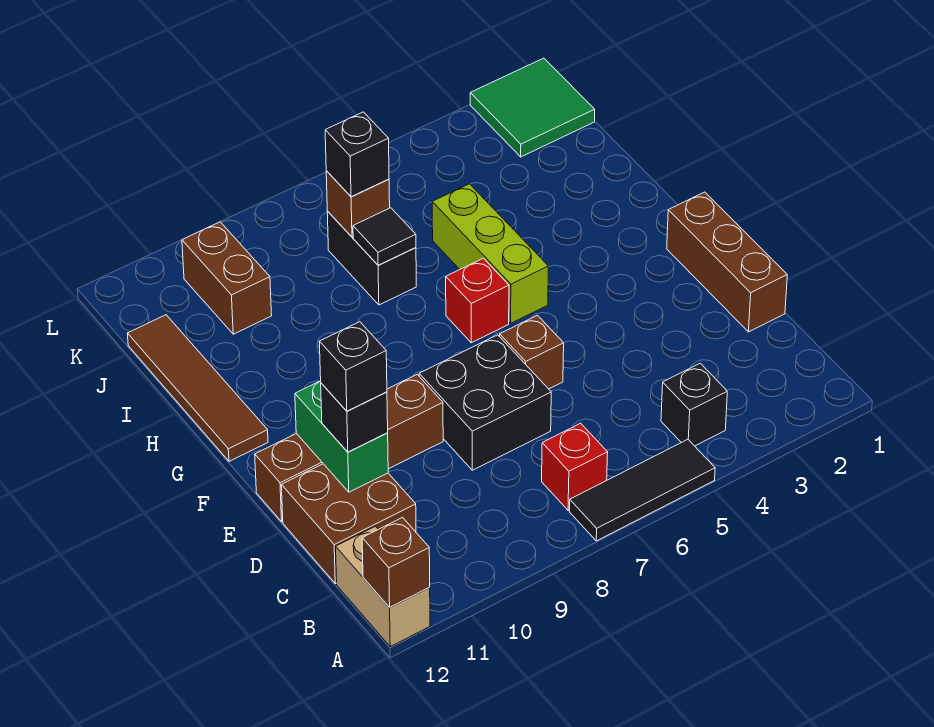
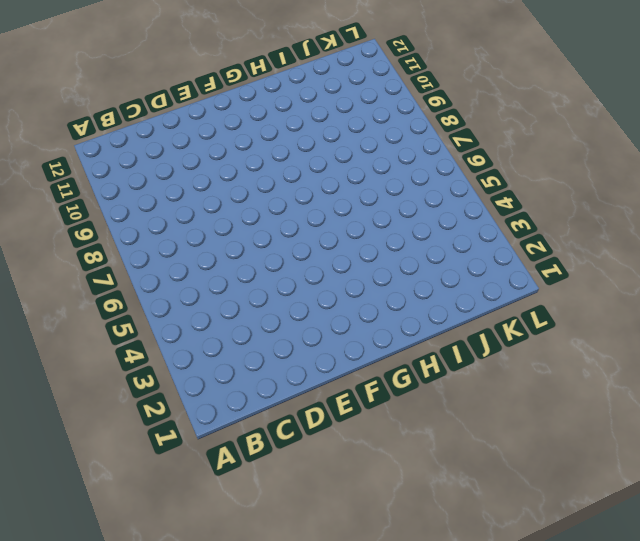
none -> black 1x3 tile [569,439,715,541]
none -> tan 1x2 brick [336,526,430,647]
none -> black 1x1 brick [661,363,727,446]

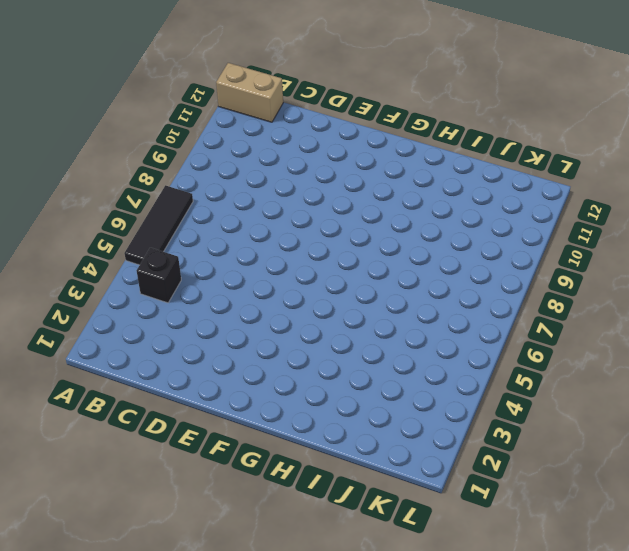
none -> red 1x1 brick [542,423,608,510]
none -> brown 2x2 brick [281,464,416,584]
none -> brown 1x3 brick [667,192,787,332]

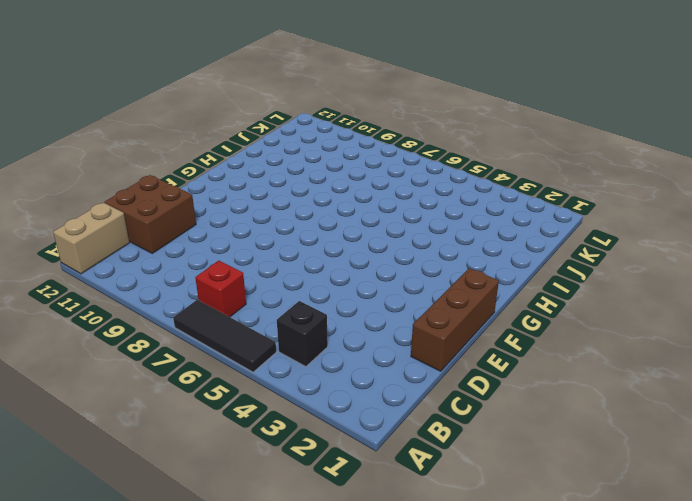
none -> black 2x2 brick [419,335,551,470]
none -> brown 1x1 brick [500,315,564,389]
none -> brown 1x4 brick [255,375,443,522]

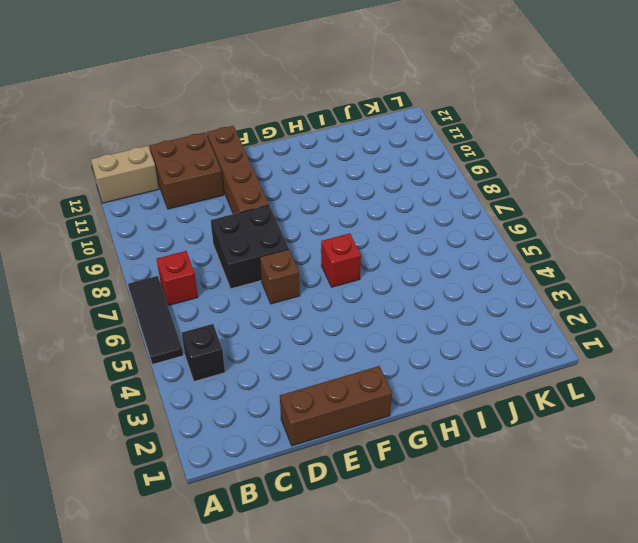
none -> lime 1x3 brick [432,184,548,323]
none -> brown 1x4 tile [127,315,268,461]
none -> black 1x2 brick [327,211,416,305]

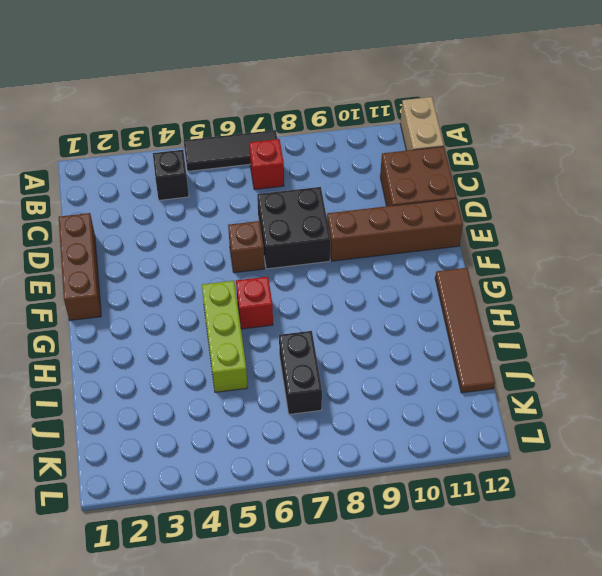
none -> brown 1x2 brick [182,222,272,334]
none -> green 2x2 tile [470,58,595,157]
none -> brown 1x1 brick [362,518,430,607]

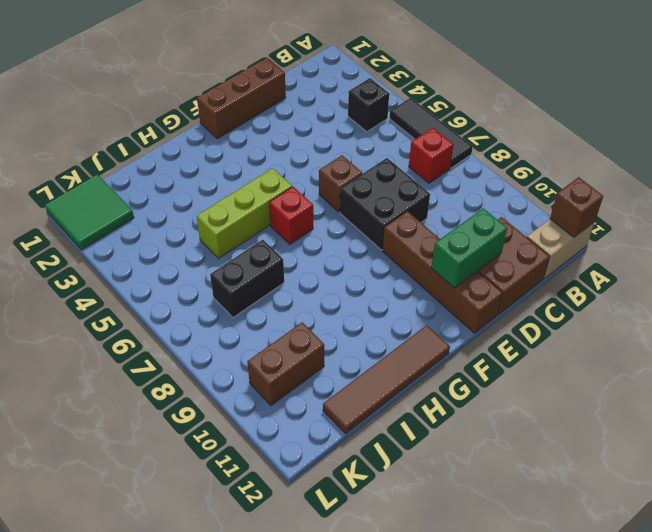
none -> black 1x1 tile [353,208,416,265]
none -> brown 1x1 brick [326,171,390,237]
none -> black 1x1 brick [321,383,388,452]

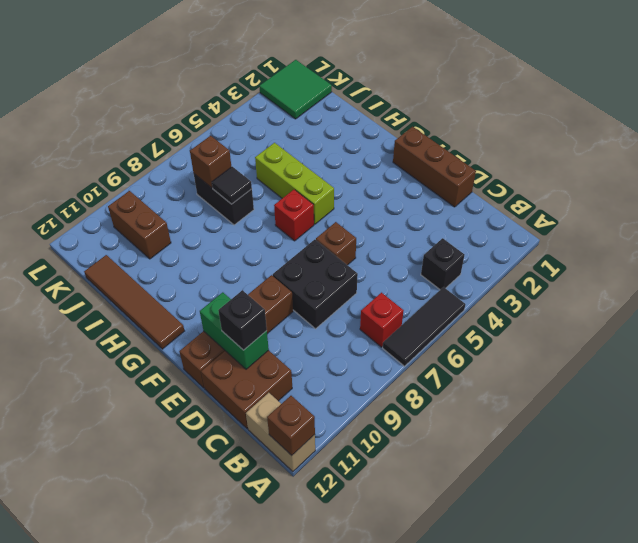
none -> black 1x1 brick [325,112,389,197]
none -> black 1x1 brick [319,322,387,411]

